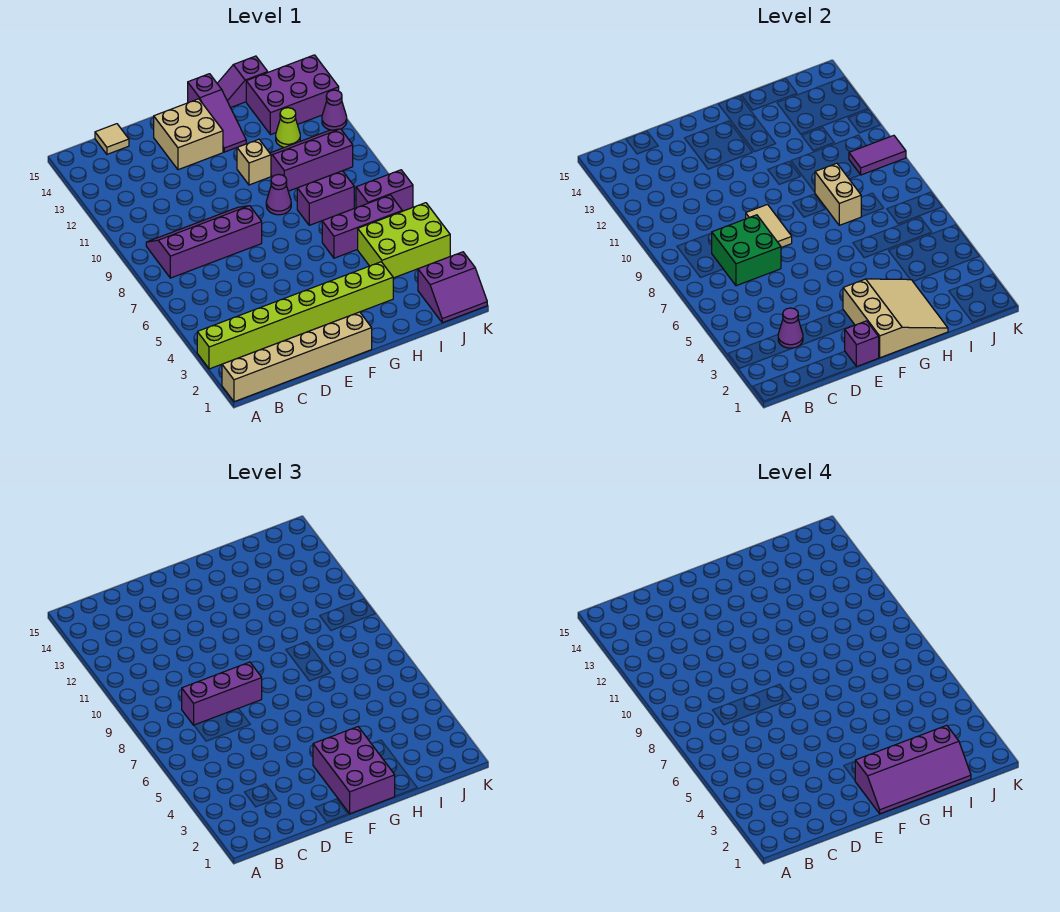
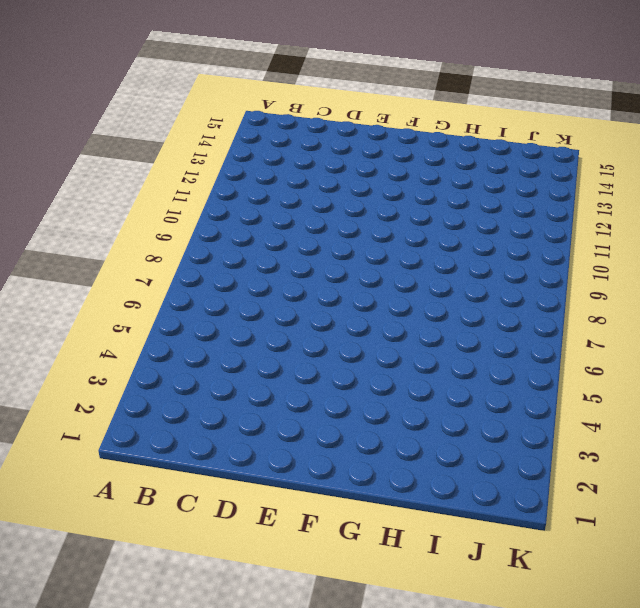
none -> tan 1x6 brick [222,312,372,402]
none -> lime 1x8 brick [197,262,393,369]
none -> purple 2x4 slope [146,206,262,278]

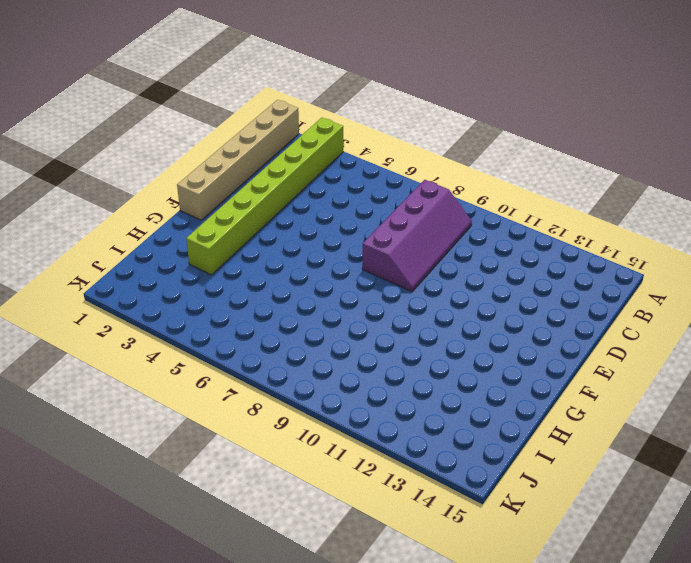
none -> tan 1x1 tile [95,124,129,154]
none -> tan 2x2 brick [154,99,223,170]
none -> purple 1x1 cone [266,175,291,215]

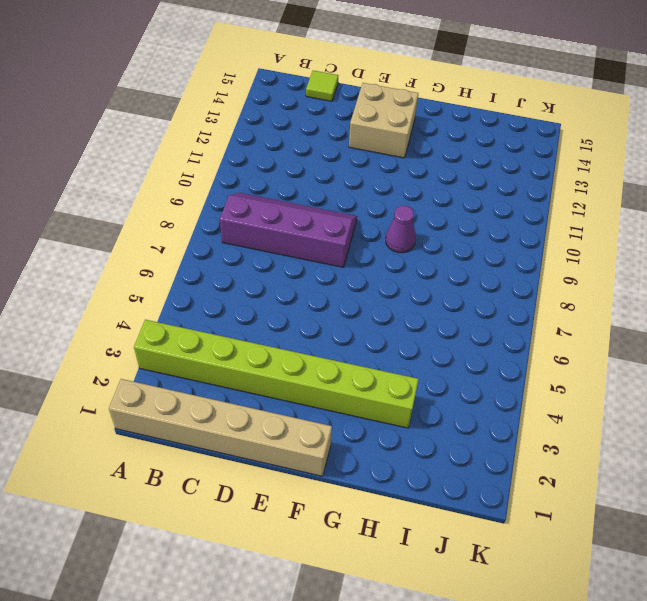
lime 1x1 tile [306,71,338,101] -> tan 1x1 tile [95,124,129,154]
none -> tan 1x1 brick [237,139,271,185]
none -> purple 1x3 slope [188,74,246,152]
none -> purple 1x3 brick [322,195,402,258]

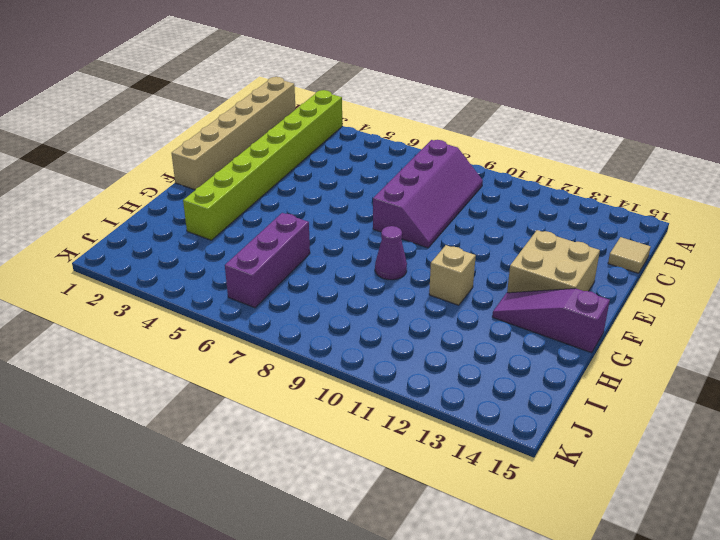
none -> purple 1x2 brick [297,171,354,225]
none -> purple 2x3 slope [270,129,353,191]
none -> purple 1x2 slope [217,56,268,108]

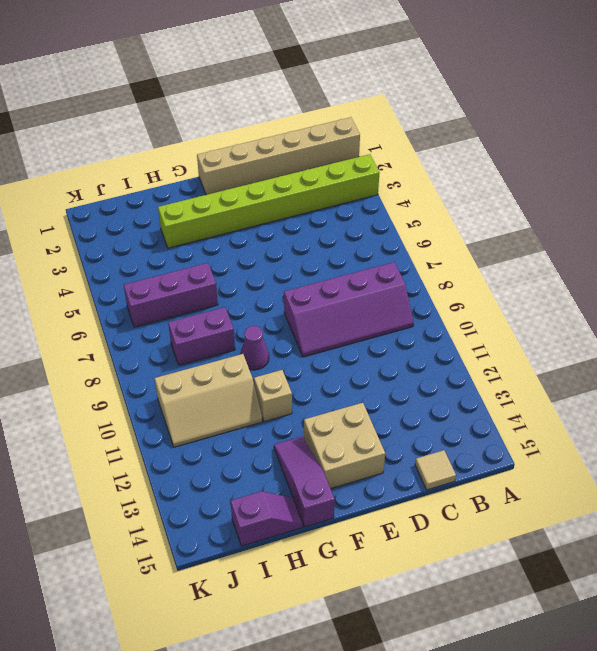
tan 2x3 slope [155,354,262,447] -> purple 2x3 slope [270,129,353,191]
none -> lime 2x3 brick [358,203,450,278]
none -> lime 1x1 cone [276,108,300,147]
none -> purple 2x3 brick [246,55,339,135]

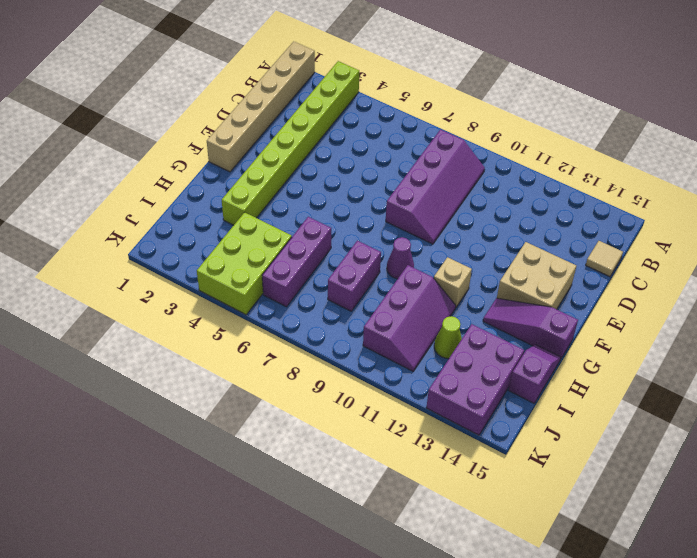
none -> purple 2x2 slope [418,252,487,323]
none -> purple 1x2 brick [356,170,413,211]
none -> purple 1x1 cone [322,90,347,130]

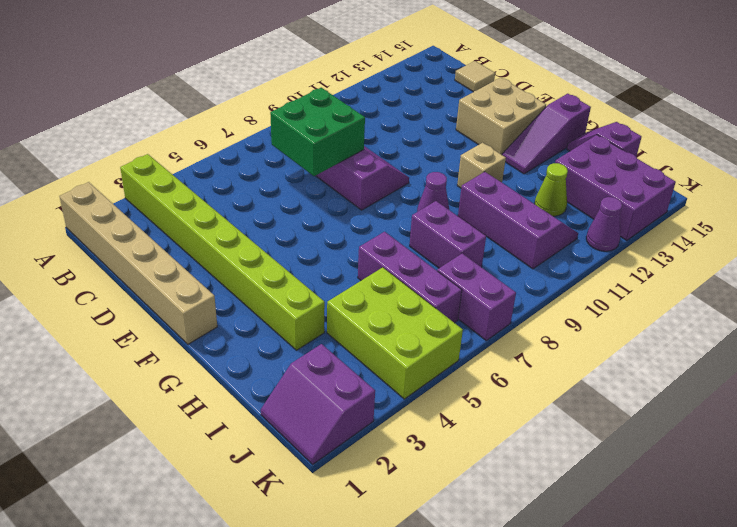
none -> purple 1x1 cone [778,308,803,348]
none -> purple 1x1 brick [845,321,879,367]
none -> tan 1x2 tile [746,205,792,247]

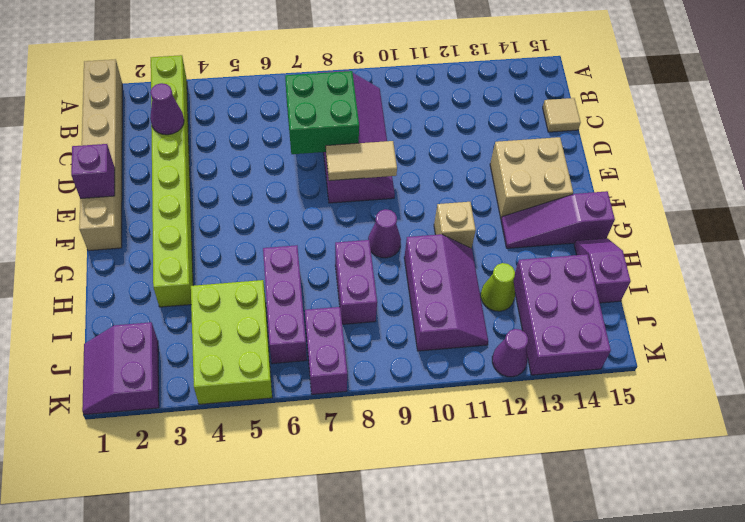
none -> tan 3x3 slope [843,279,948,358]
none -> tan 1x2 brick [815,163,861,225]
none -> purple 1x2 tile [849,135,906,175]

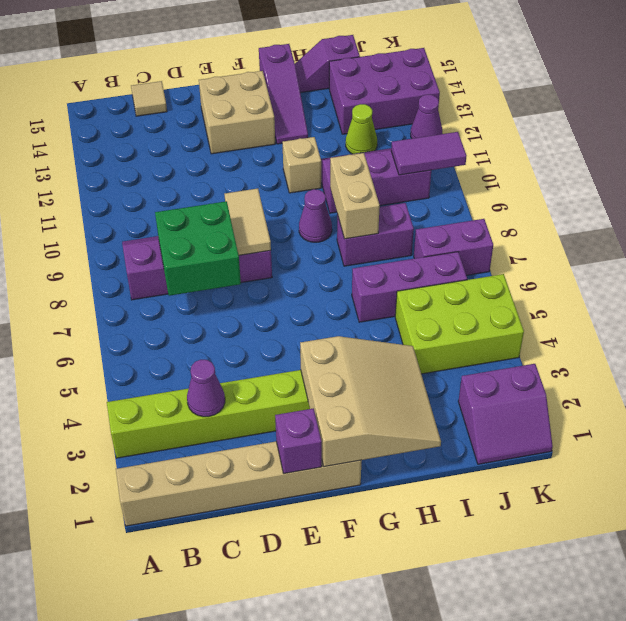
none -> purple 1x3 brick [182,662,262,725]
none -> purple 2x3 brick [313,727,395,814]
none -> purple 2x4 slope [855,725,971,814]

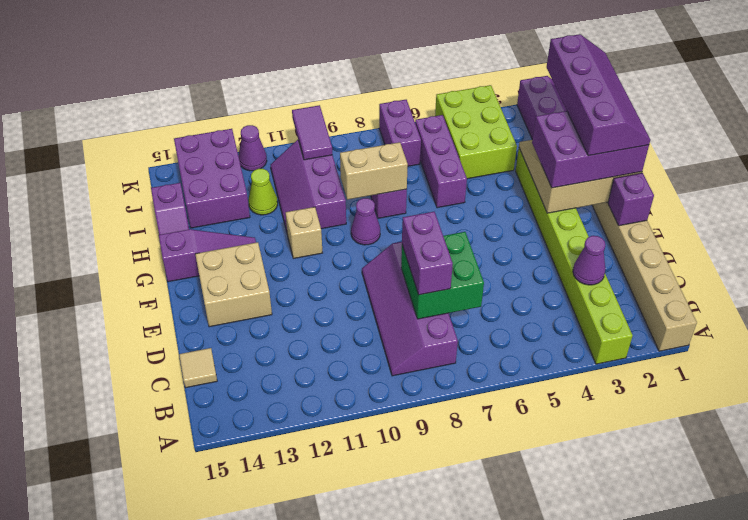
purple 1x2 brick [402,212,453,295] -> purple 1x3 brick [182,662,262,725]
none -> tan 1x2 tile [746,205,792,247]

